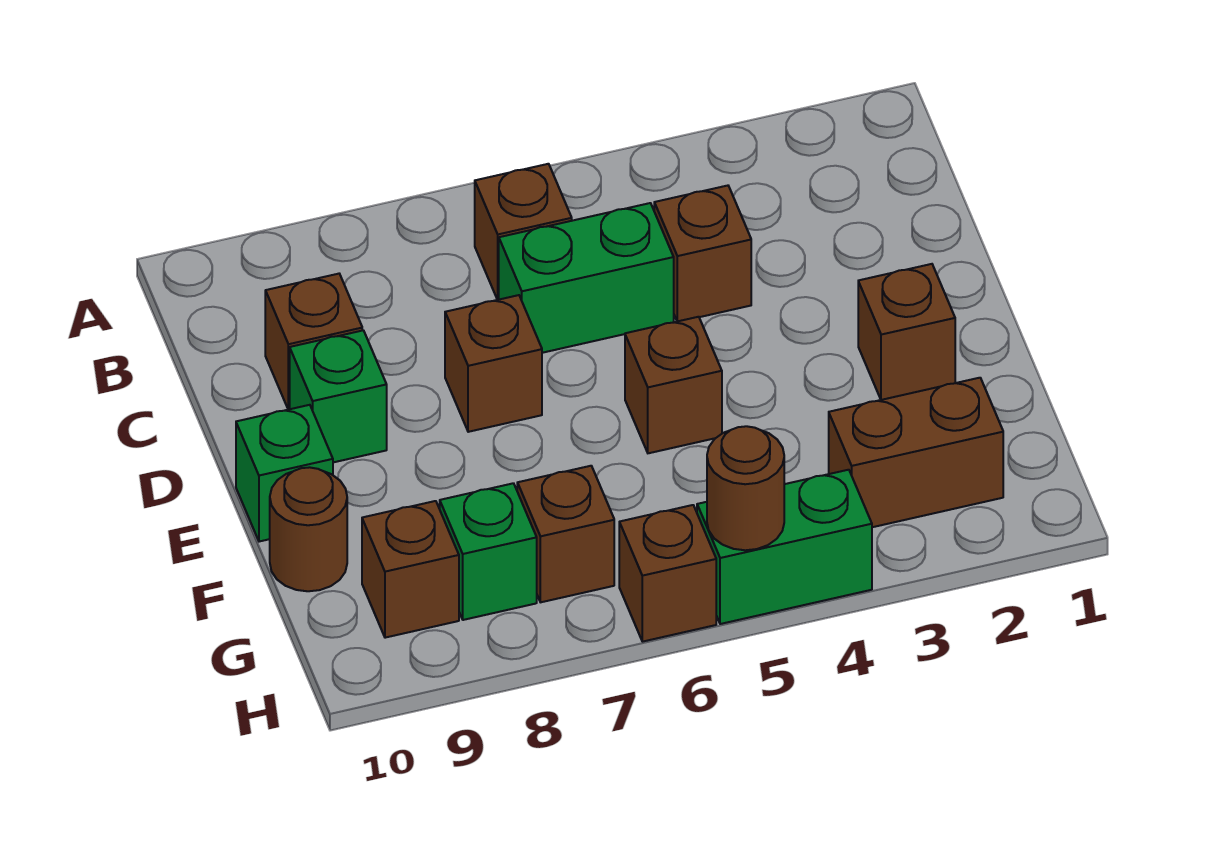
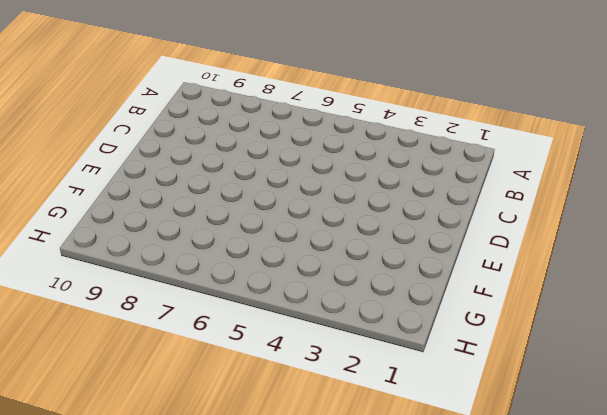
none -> brown 1x1 brick [475,164,572,300]
none -> brown 1x1 brick [654,186,751,321]
none -> green 1x2 brick [499,203,674,353]

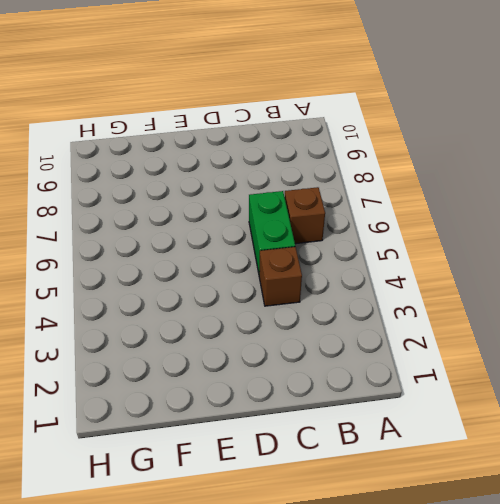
none -> brown 1x1 brick [265,274,362,410]
none -> brown 1x1 brick [445,295,542,432]
none -> green 1x1 brick [290,330,387,462]

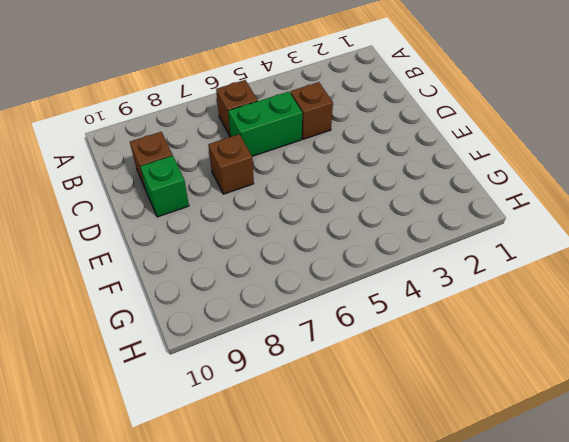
none -> brown 1x1 brick [858,264,955,400]
none -> brown 1x1 brick [625,317,722,453]
none -> green 1x1 brick [236,405,333,542]

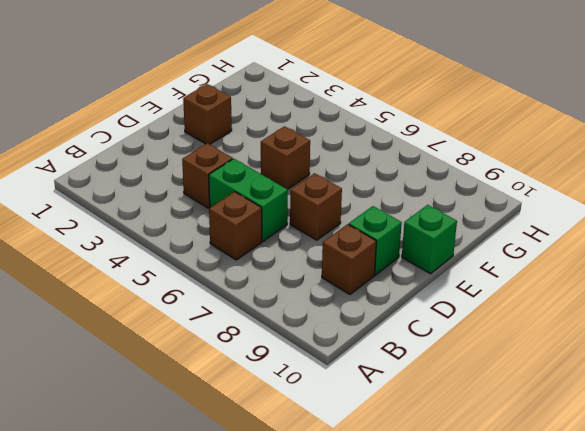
none -> brown 1x1 round brick [270,467,347,591]
none -> brown 1x2 brick [829,378,1003,527]
none -> brown 1x1 brick [517,466,614,602]

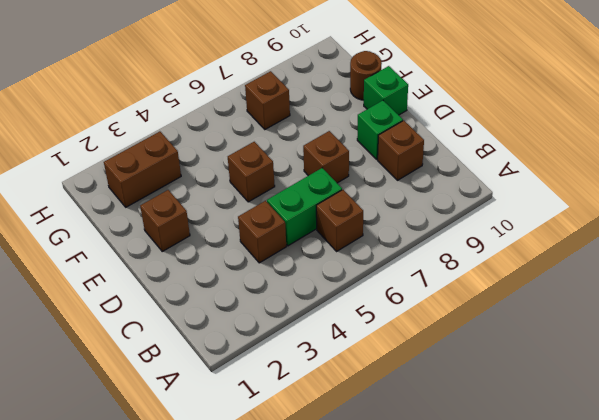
none -> green 1x1 brick [440,483,537,620]
none -> brown 1x1 brick [362,501,459,638]
none -> green 1x2 brick [697,470,872,624]

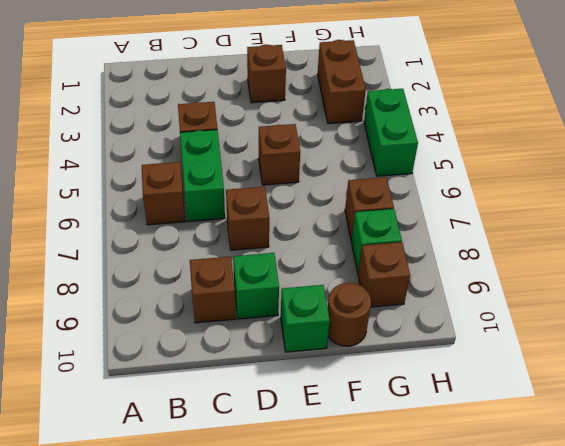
none -> brown 1x1 brick [619,505,716,642]
none -> brown 1x1 round brick [707,426,784,550]

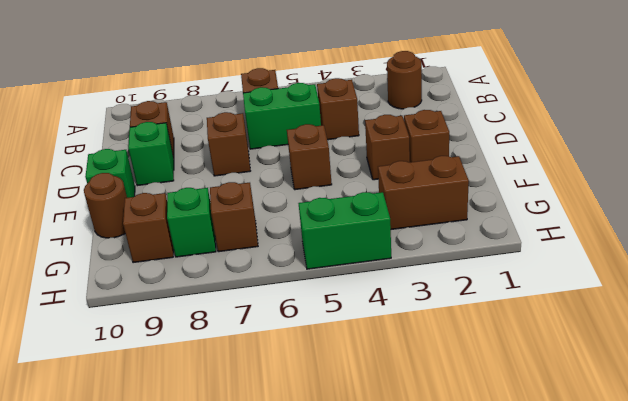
brown 1x1 round brick [387,51,422,109] -> brown 1x1 round brick moved to [707,426,784,550]
brown 1x1 brick [365,115,410,180] -> brown 1x1 brick moved to [619,505,716,642]

